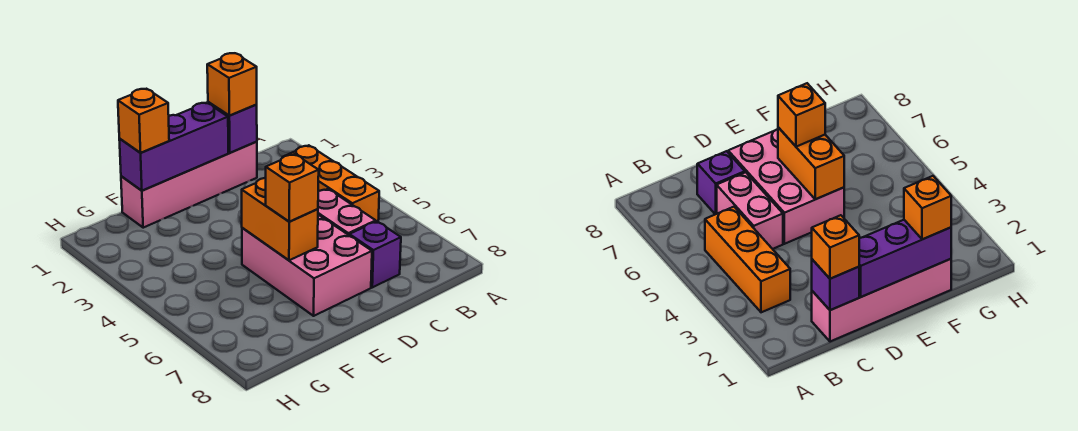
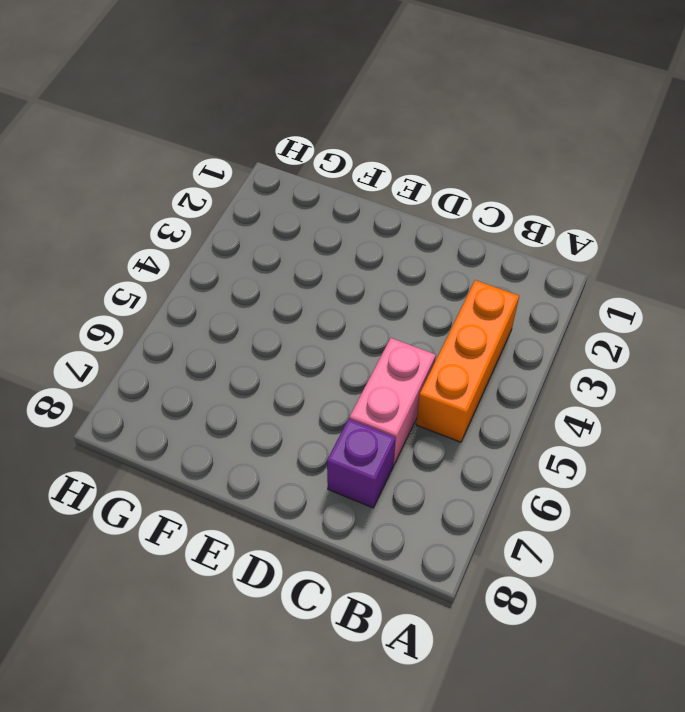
none -> pink 1x4 brick [121,142,257,228]
none -> pink 2x3 brick [242,215,372,316]

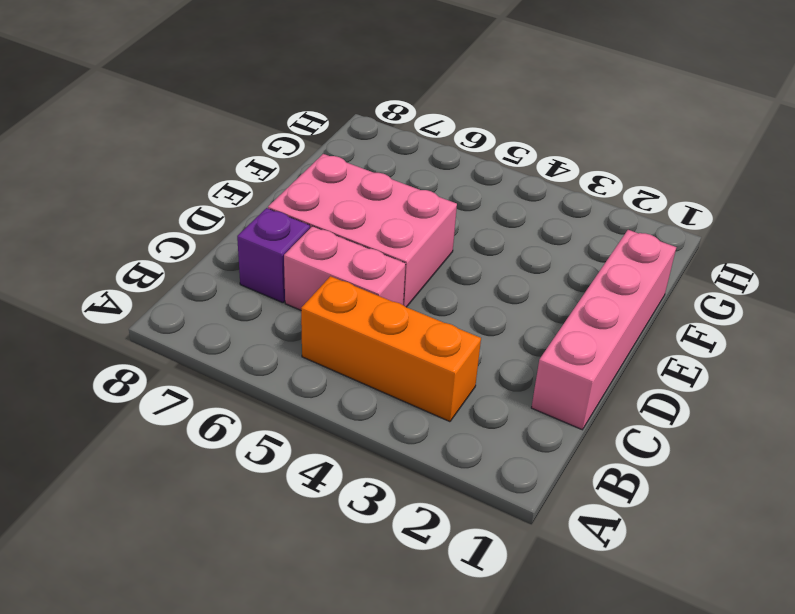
none -> purple 1x1 brick [208,102,257,153]
none -> purple 1x3 brick [119,103,228,191]

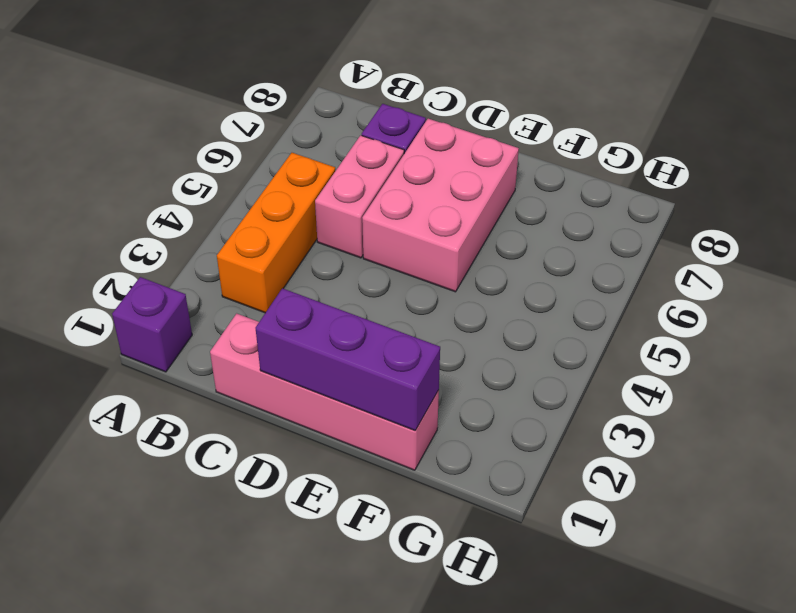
purple 1x1 brick [112,277,192,372] -> purple 1x1 brick moved to [208,102,257,153]
none -> orange 1x2 brick [242,178,318,260]
none -> orange 1x1 brick [207,53,257,116]

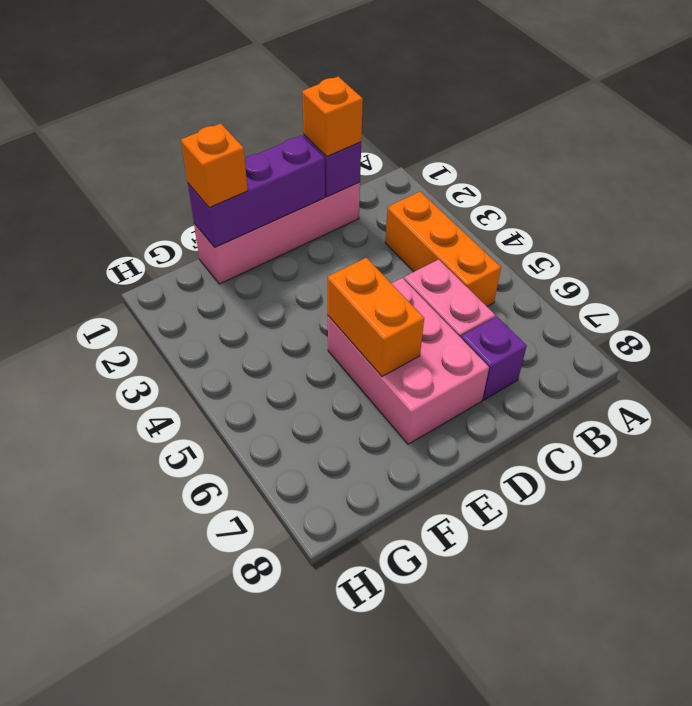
none -> orange 1x1 brick [266,154,319,222]

